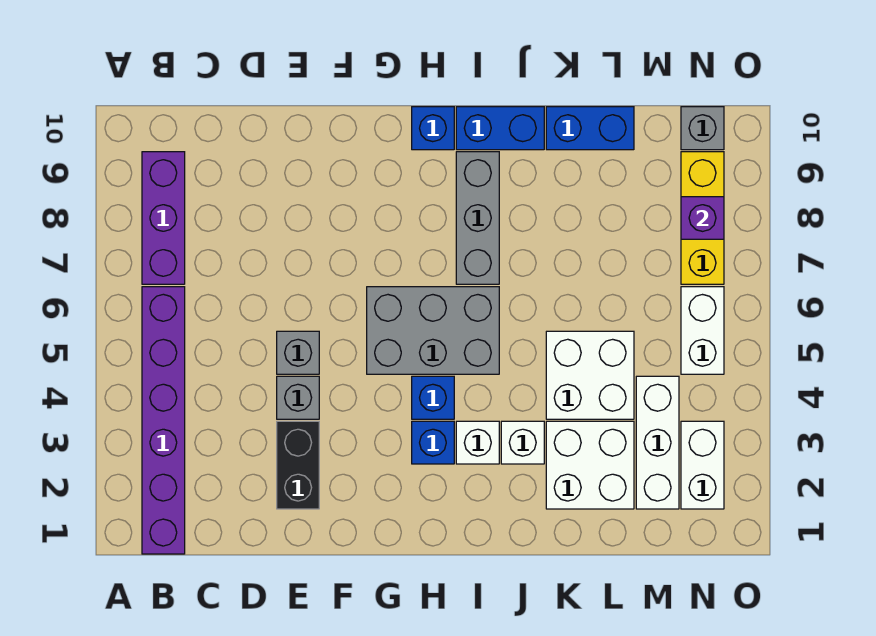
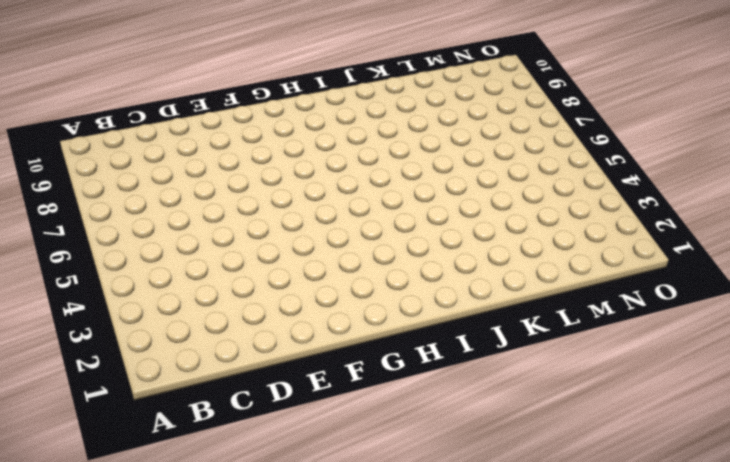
none -> purple 1x6 brick [142,287,185,554]
none -> purple 1x3 brick [142,152,185,284]
none -> black 1x2 brick [277,421,319,509]

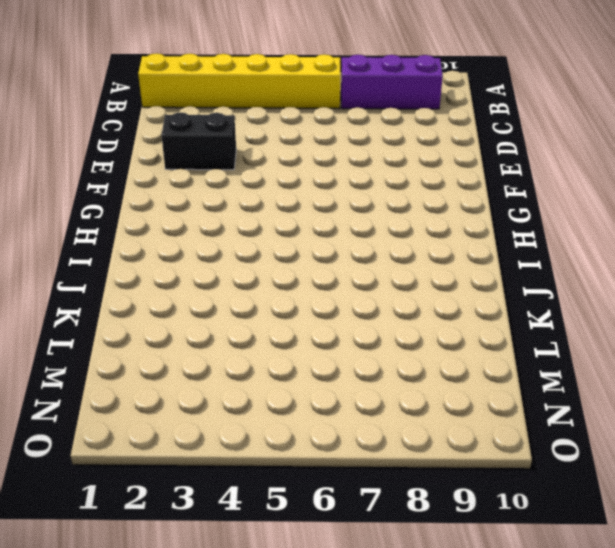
yellow 1x6 brick [138,53,341,109] -> purple 1x6 brick [142,287,185,554]
none -> grey 1x1 brick [277,376,319,419]
none -> grey 1x1 brick [277,331,319,374]
none -> grey 2x3 brick [367,287,499,374]

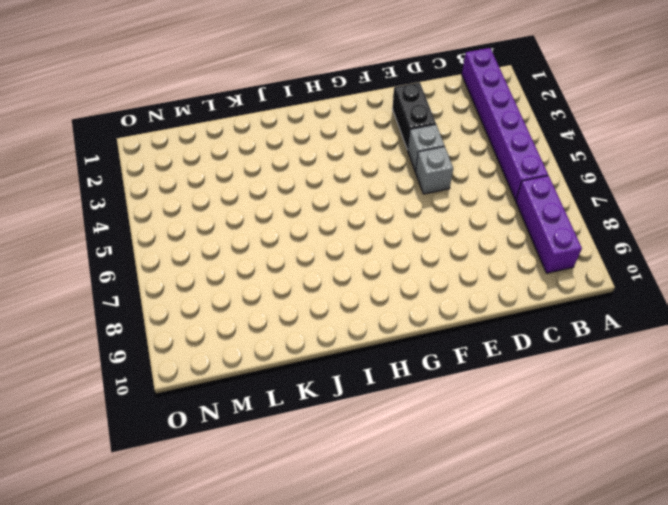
none -> grey 2x3 brick [367,287,499,374]
none -> blue 1x1 brick [412,421,454,464]
none -> blue 1x1 brick [412,376,454,419]

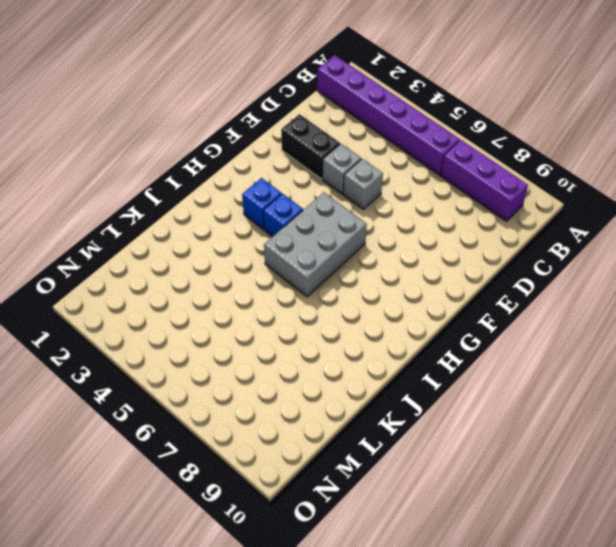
none -> blue 1x1 brick [412,107,454,150]
none -> white 1x1 brick [456,421,499,464]
none -> grey 1x3 brick [456,152,499,284]

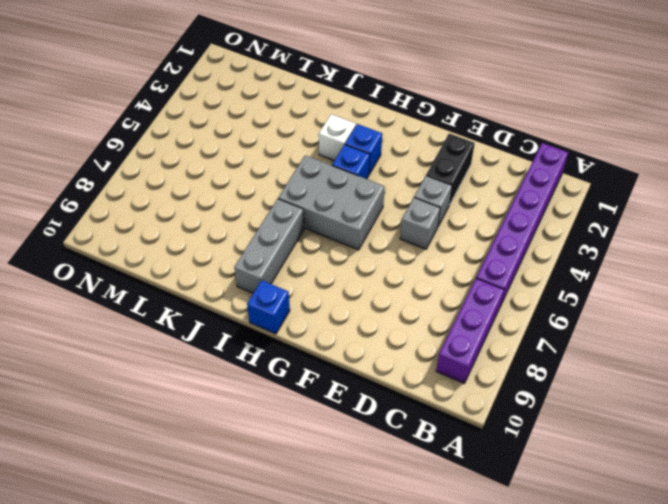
none -> blue 1x2 brick [456,107,544,150]
none -> white 1x1 brick [501,421,544,464]
none -> white 2x2 brick [546,421,634,509]

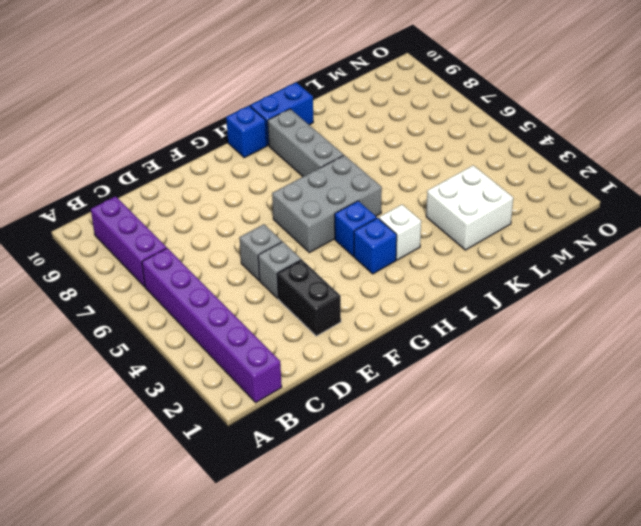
none -> white 1x1 brick [501,421,544,464]
none -> white 2x2 brick [546,331,634,419]
none -> blue 1x2 brick [546,107,634,150]

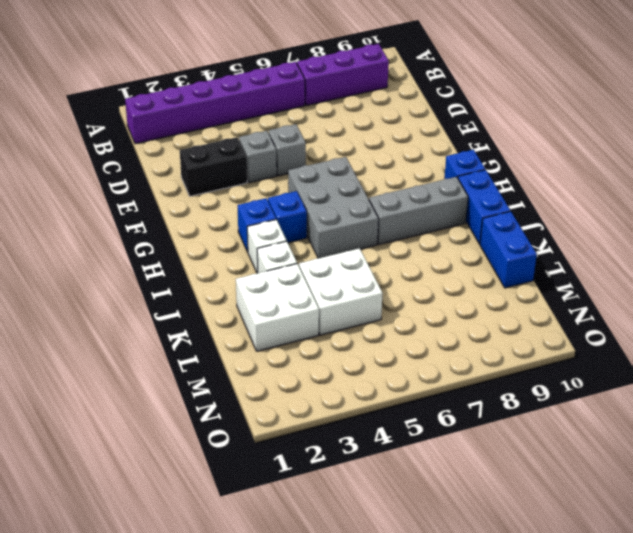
none -> white 1x3 brick [636,376,679,509]
none -> white 1x2 brick [681,421,724,509]
none -> white 1x2 brick [681,287,724,374]

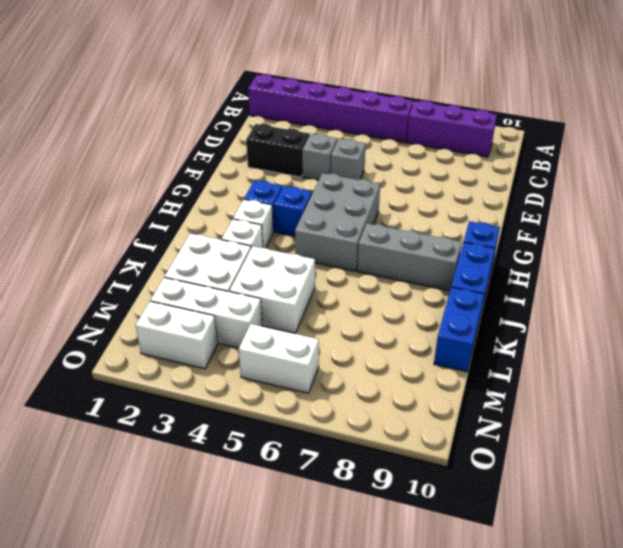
none -> yellow 1x3 brick [681,152,724,284]
none -> grey 1x1 brick [681,107,724,150]
none -> purple 1x1 brick [681,197,724,239]

